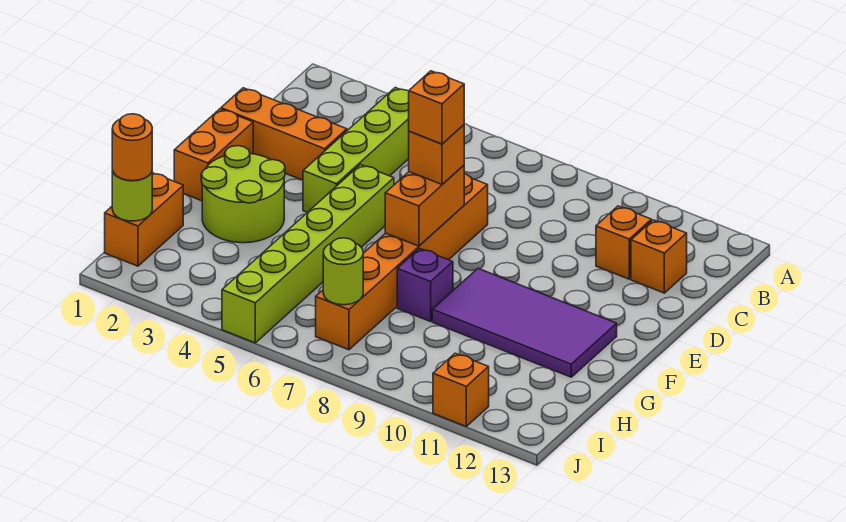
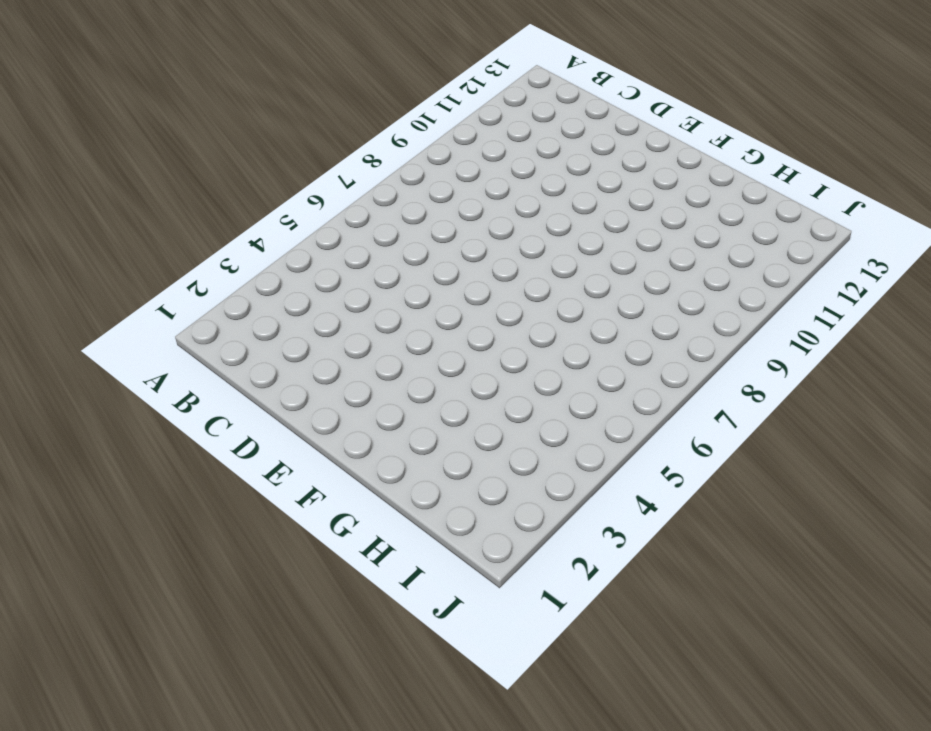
none -> lime 1x4 brick [303,88,409,212]
none -> orange 1x1 brick [596,206,651,279]
none -> orange 1x1 brick [631,220,687,293]

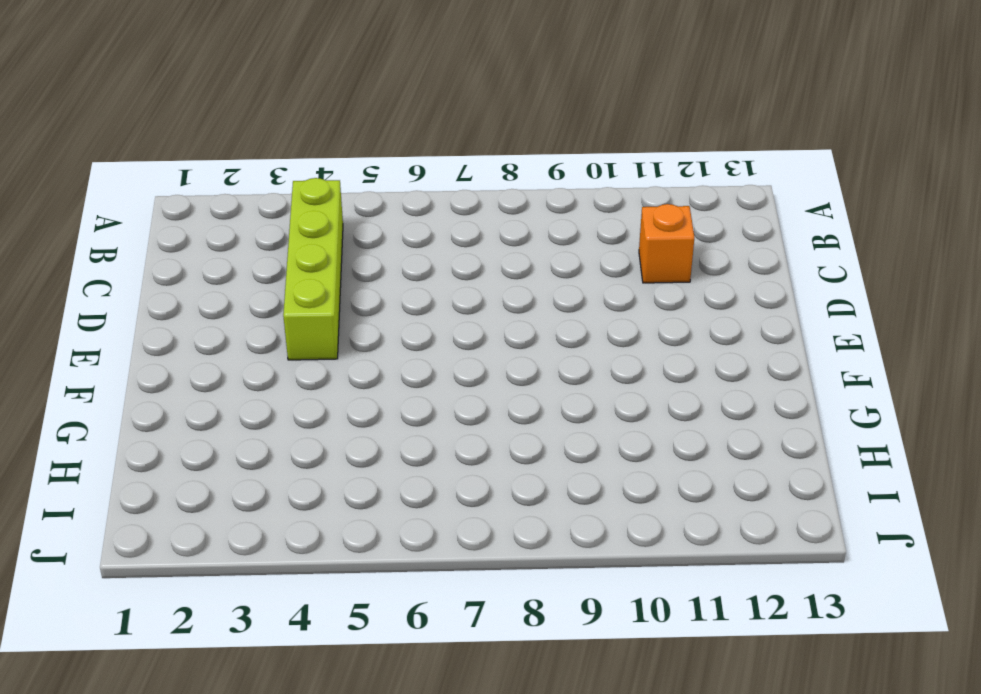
none -> orange 1x1 brick [631,220,687,293]
none -> orange 1x3 brick [221,88,347,180]
none -> orange 1x6 brick [316,174,488,350]

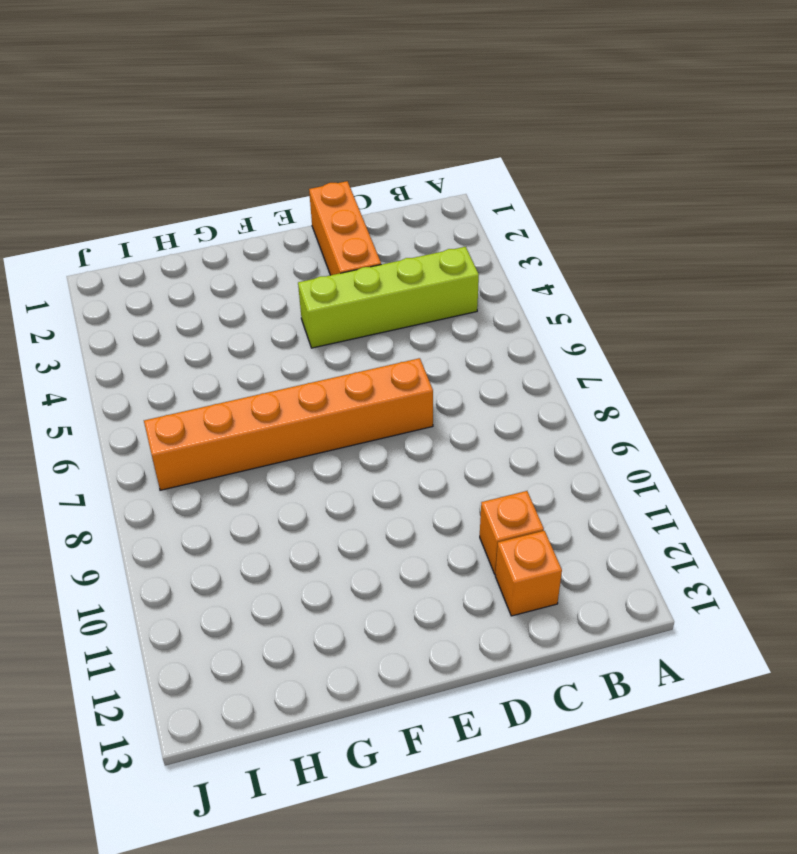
none -> orange 1x2 brick [174,109,253,201]
none -> lime 1x6 brick [222,165,394,343]
none -> lime 2x2 round brick [201,146,285,243]

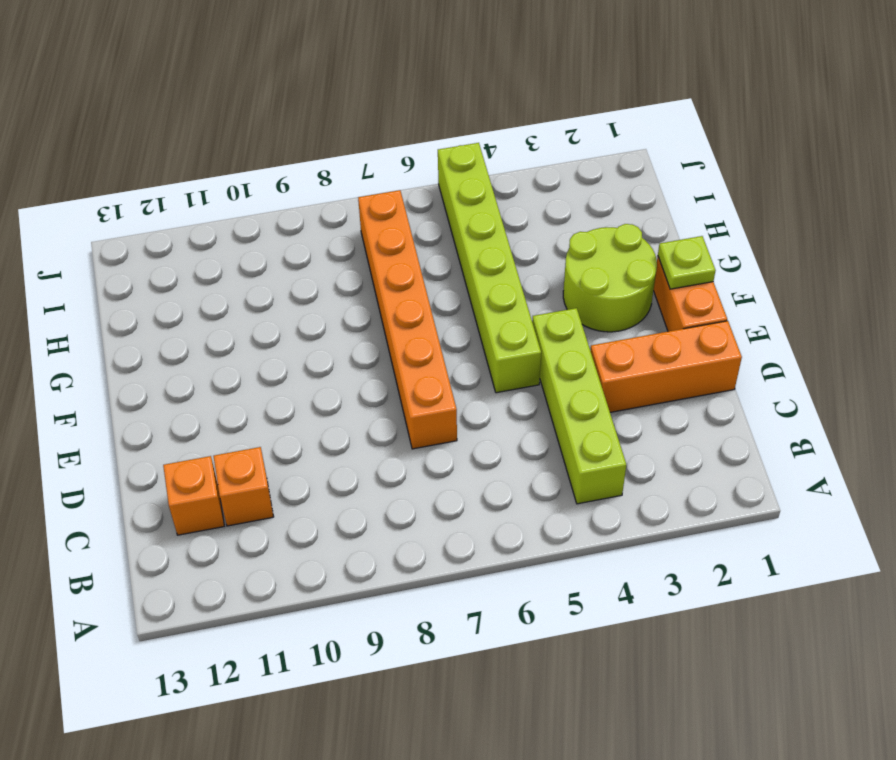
lime 1x1 plate [658,236,716,289] -> none
none -> purple 2x4 tile [432,269,617,377]
none -> purple 1x1 brick [397,249,453,322]
none -> orange 1x2 brick [105,173,183,266]

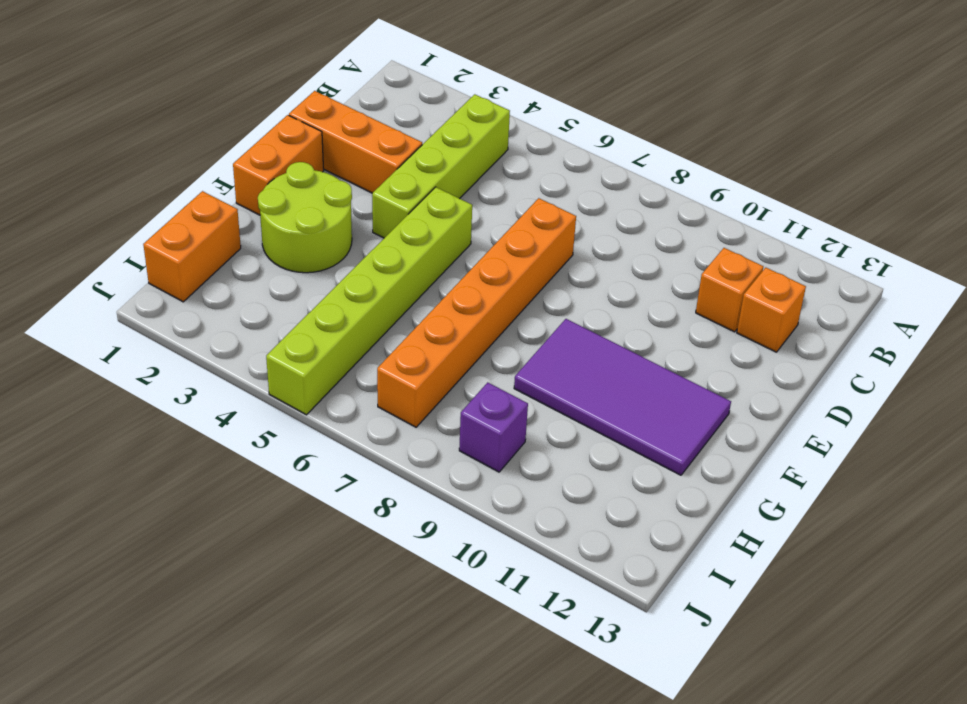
purple 1x1 brick [459,382,528,472] -> purple 1x1 brick moved to [397,249,453,322]
none -> orange 1x1 brick [433,353,489,426]
none -> orange 1x2 brick [385,165,464,246]
none -> lime 1x1 round brick [112,170,152,221]

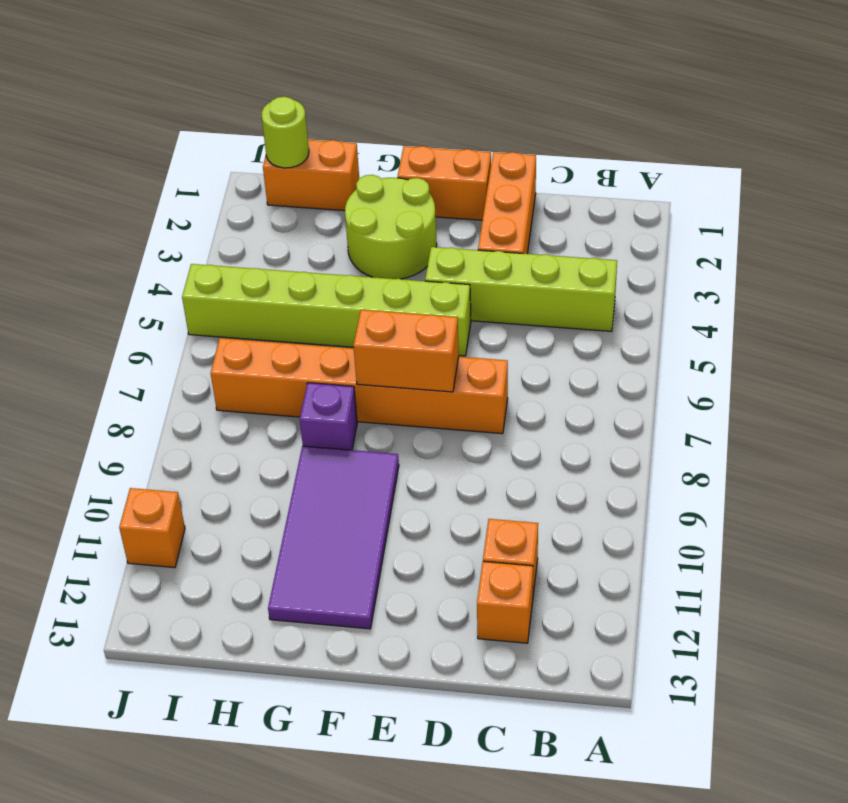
none -> lime 1x1 round brick [323,238,363,305]
none -> orange 1x1 brick [409,125,464,184]
none -> orange 1x1 round brick [112,114,152,181]

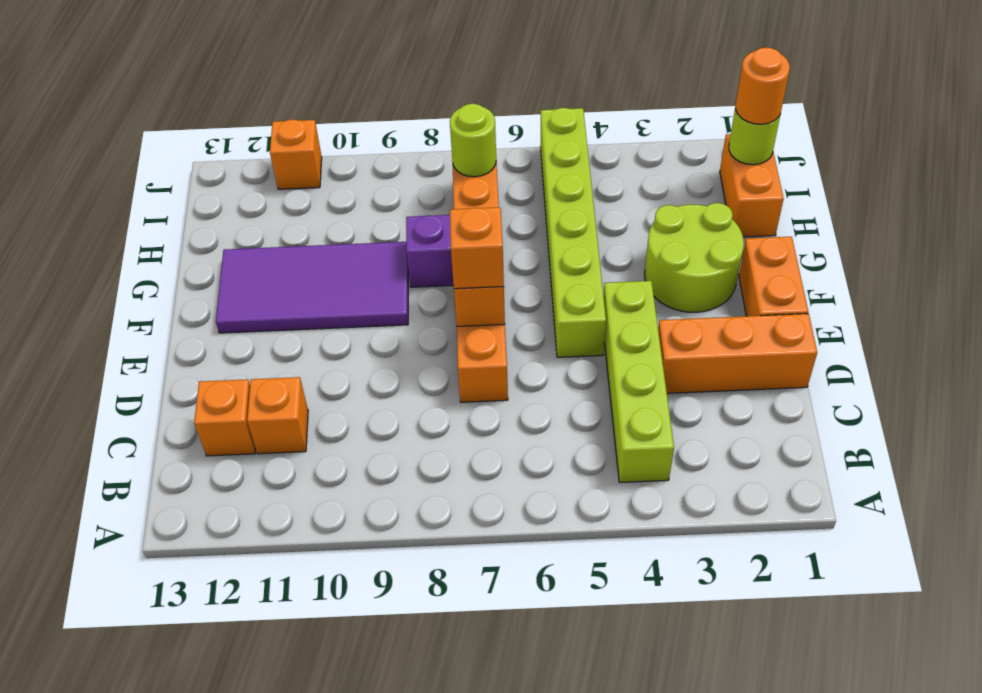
none -> orange 1x1 brick [409,71,464,144]

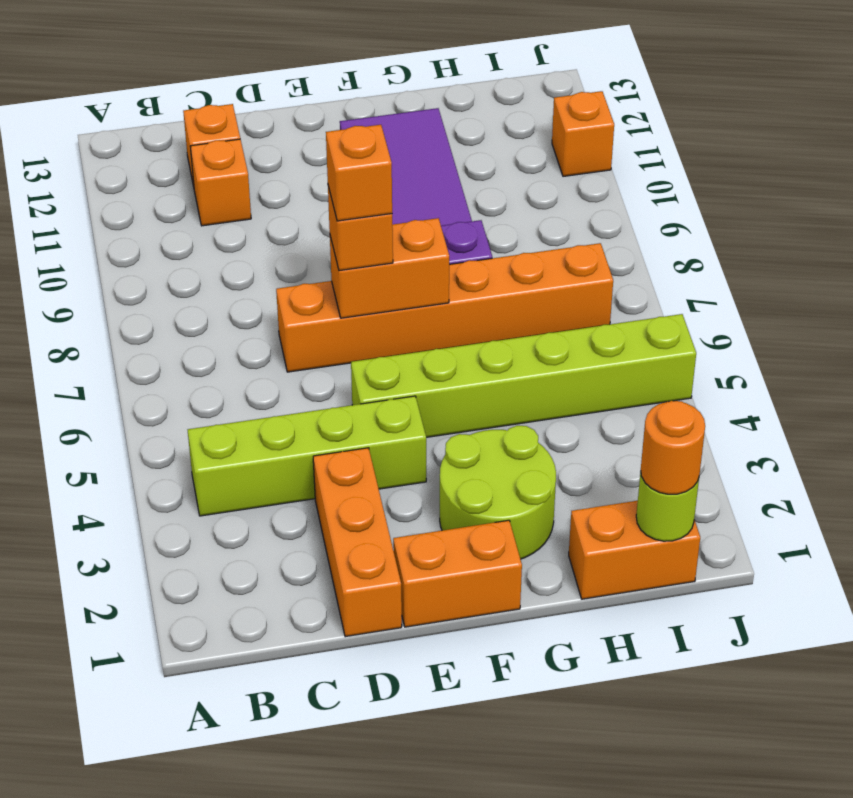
none -> lime 1x1 round brick [323,238,363,305]

